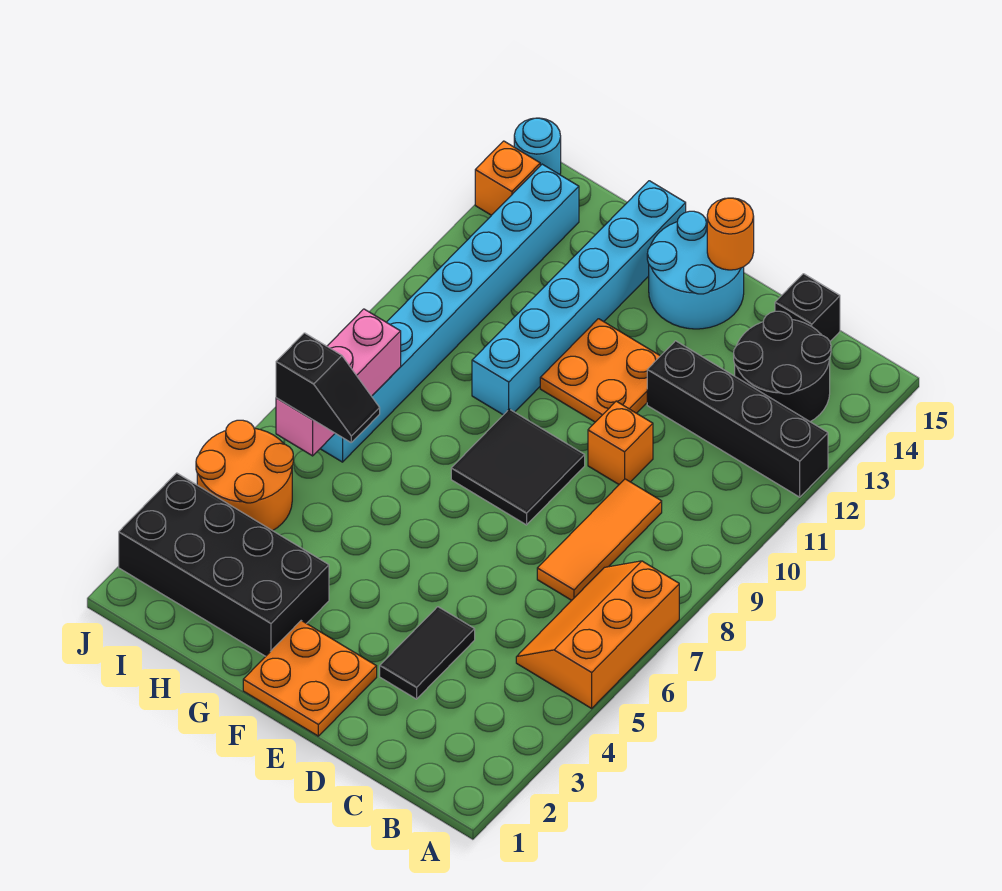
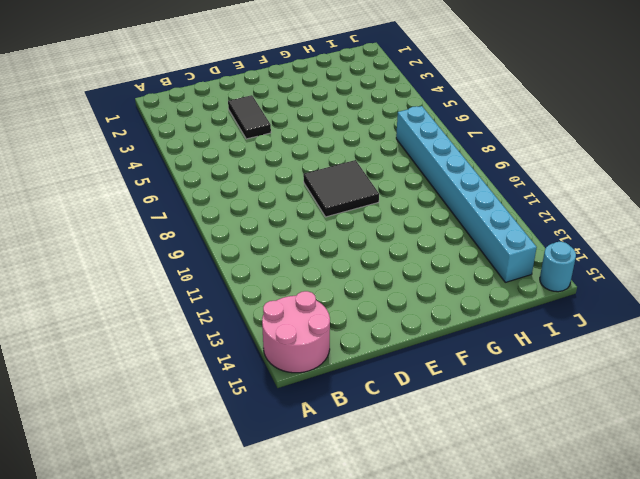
pink 2x2 round brick [262,291,330,373] -> black 2x2 round brick [734,311,831,422]
none -> orange 2x3 slope [516,561,679,708]
none -> black 1x4 brick [647,341,828,497]
none -> orange 1x3 tile [537,479,662,600]

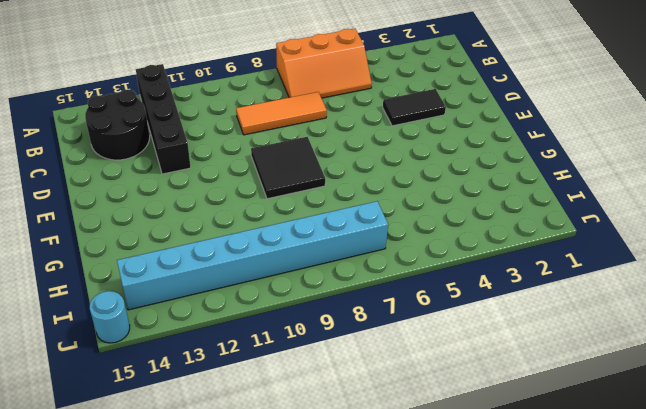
none -> black 1x1 brick [775,274,840,341]
none -> orange 1x1 brick [588,401,653,484]
none -> orange 2x2 plate [243,621,377,736]

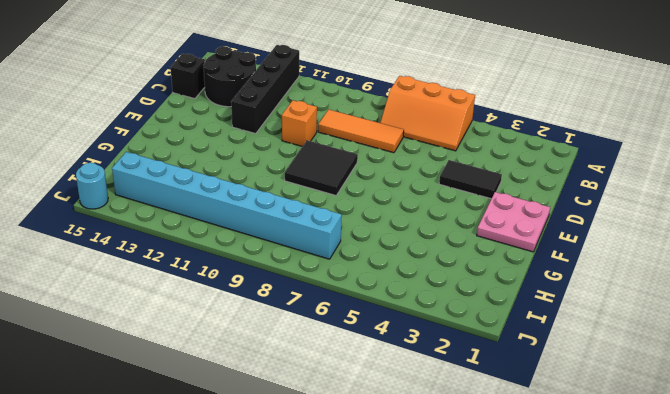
pink 2x2 plate [477,192,550,252] -> orange 2x2 plate [243,621,377,736]
none -> orange 2x2 plate [540,319,660,422]
none -> cyan 2x2 round brick [647,211,744,329]
none -> black 2x4 brick [119,473,329,656]

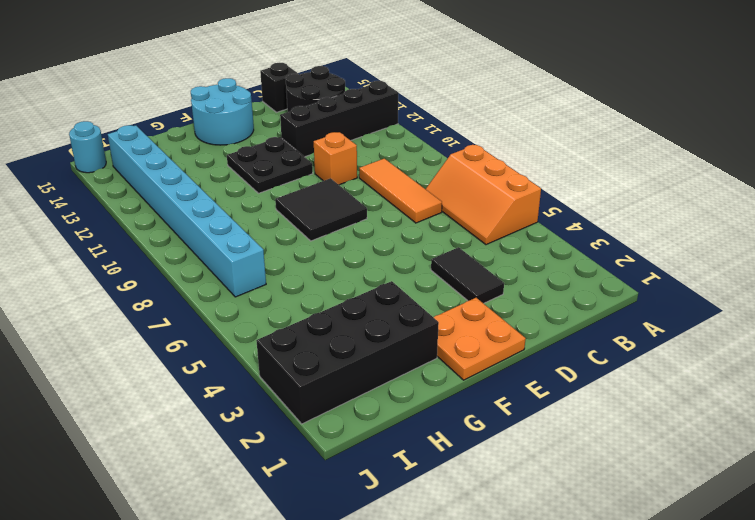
black 2x2 plate [227,137,313,193] -> orange 2x2 plate [540,319,660,422]
none -> cyan 1x6 brick [472,181,686,415]
none -> orange 2x2 round brick [196,420,293,531]
none -> orange 1x1 brick [475,141,540,215]

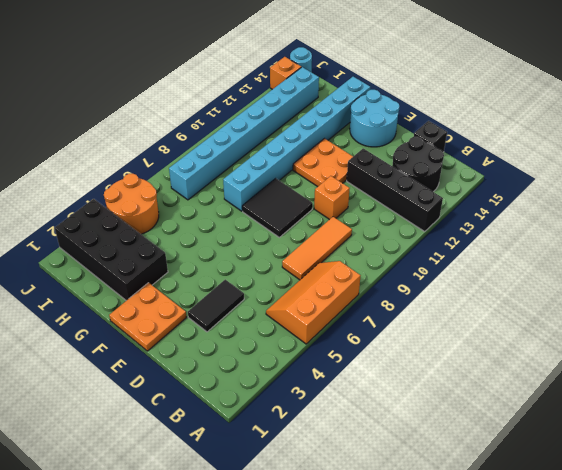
cyan 1x8 brick [223,77,370,211] -> cyan 1x6 brick [472,181,686,415]
none -> orange 1x1 round brick [707,198,754,270]
none -> pink 1x3 brick [276,309,401,456]
none -> black 1x2 slope [276,333,380,442]

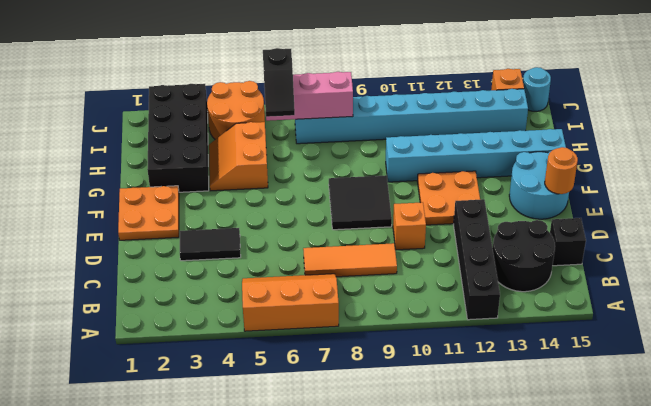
orange 2x2 slope [209,122,268,191] -> none

